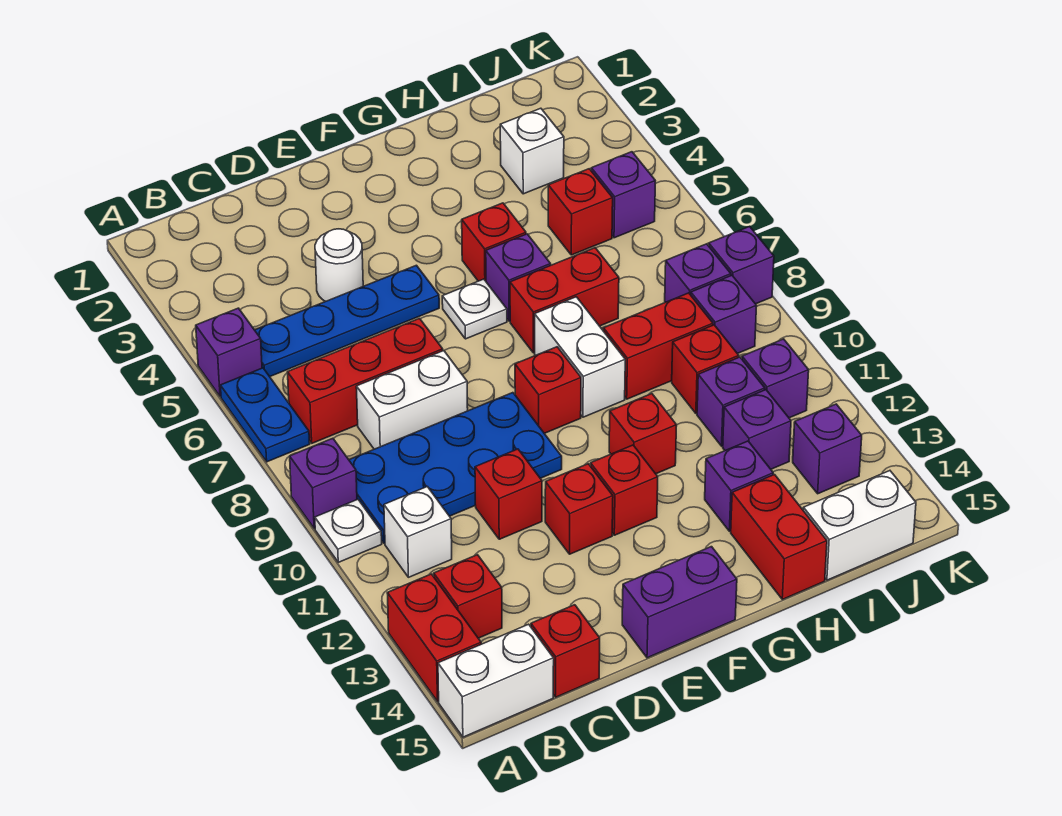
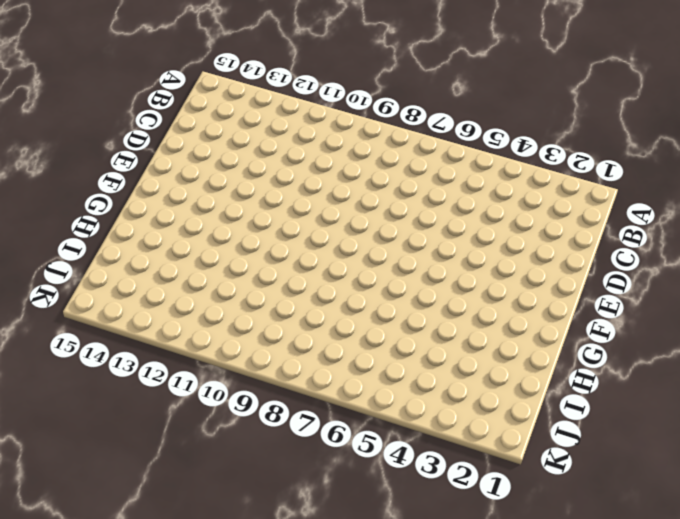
none -> purple 1x1 brick [196,308,262,397]
none -> blue 1x2 plate [220,368,310,462]
none -> purple 1x1 brick [290,438,357,529]
none -> white 1x1 plate [315,499,382,562]

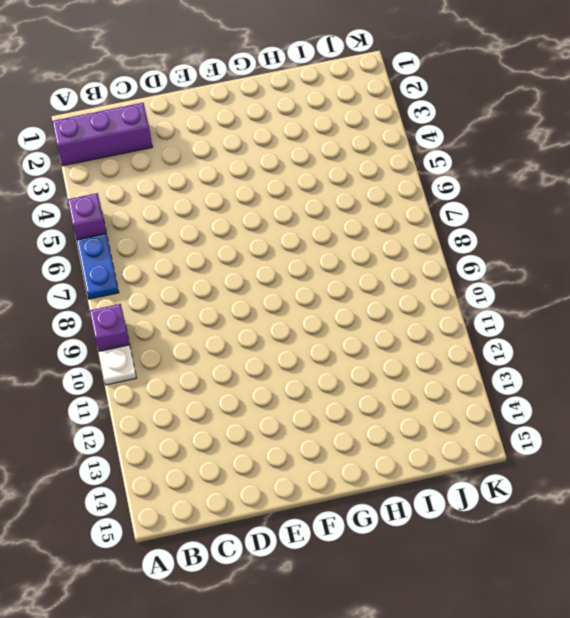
purple 1x3 brick [52,103,152,166] -> none
none -> red 1x2 brick [387,574,481,702]
none -> white 1x2 brick [438,624,554,737]
none -> blue 1x4 plate [255,265,439,377]
none -> red 1x3 brick [288,319,443,443]

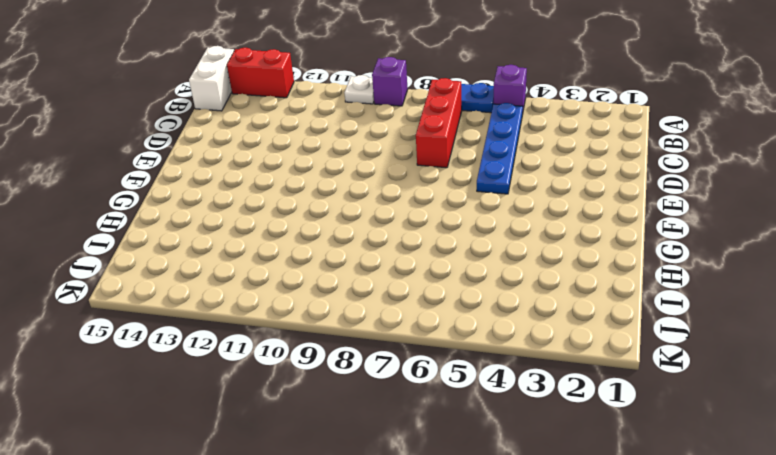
none -> blue 2x4 plate [349,393,562,543]
none -> white 1x1 brick [384,487,452,577]
none -> red 1x1 brick [434,555,502,638]
none -> white 1x2 brick [356,351,468,449]

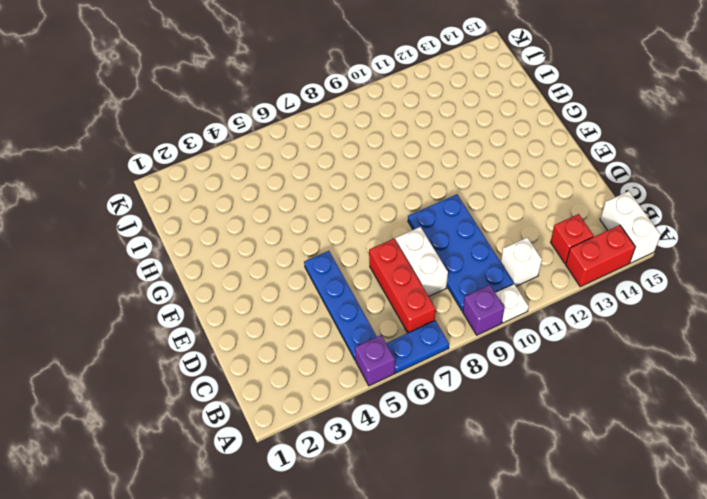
none -> red 1x1 brick [531,605,600,697]
none -> white 1x1 round brick [315,229,363,301]
none -> red 1x1 brick [475,449,542,539]
none -> red 1x1 brick [545,464,613,554]

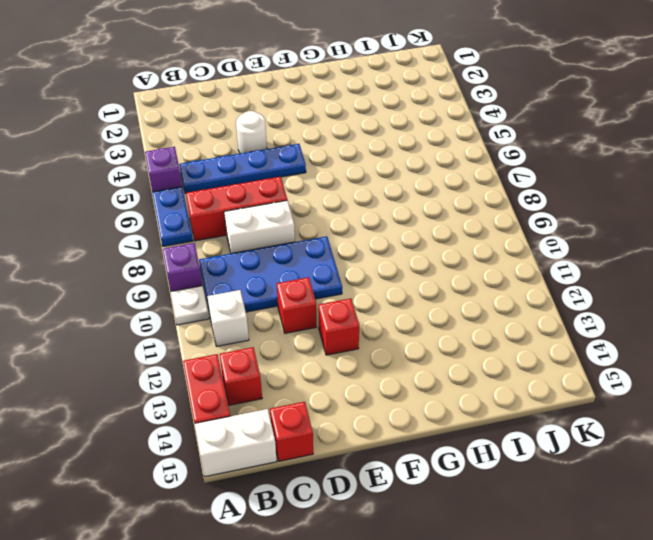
none -> purple 1x2 brick [622,547,737,658]
none -> white 1x1 plate [442,279,507,339]
none -> red 1x1 brick [515,347,581,433]
none -> red 1x1 brick [591,445,658,535]

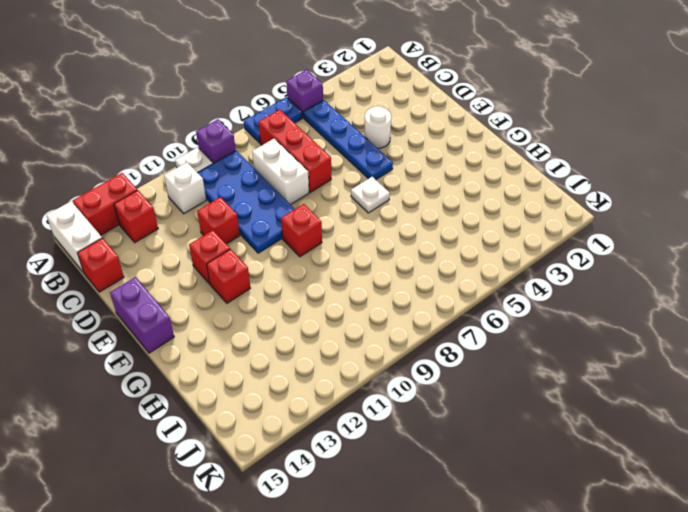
none -> red 1x1 brick [462,203,526,281]
none -> purple 1x1 brick [486,234,551,321]
none -> red 1x2 brick [510,248,619,353]
none -> white 1x2 brick [535,297,625,417]

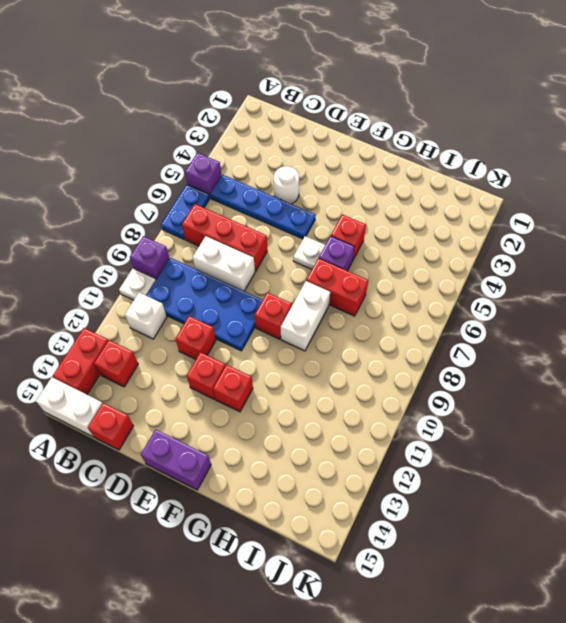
none -> red 1x1 brick [609,394,677,474]
none -> red 1x2 brick [603,293,713,399]
none -> purple 1x1 brick [705,441,773,531]
none -> red 1x2 brick [731,475,827,599]

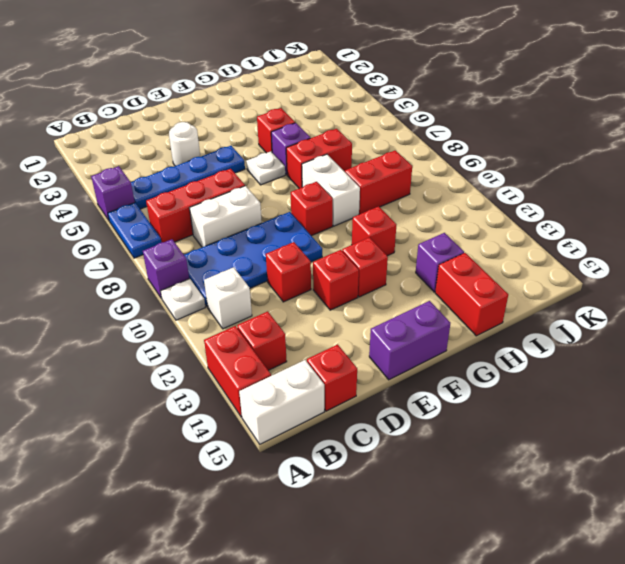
none -> white 1x1 brick [500,108,564,194]
none -> red 1x1 brick [548,169,613,255]
none -> red 1x1 brick [672,325,739,413]
none -> purple 1x1 brick [697,357,765,446]

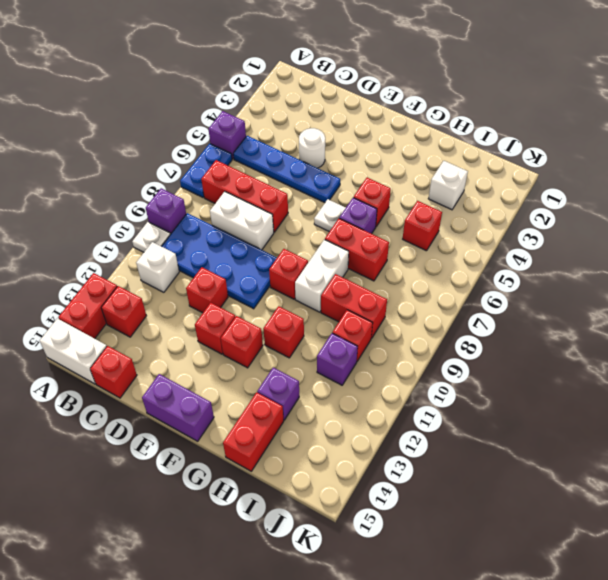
none -> purple 1x1 brick [723,390,791,469]
none -> white 1x2 brick [803,471,916,580]
none -> purple 1x1 brick [591,152,655,238]
none -> purple 1x1 brick [665,244,731,302]

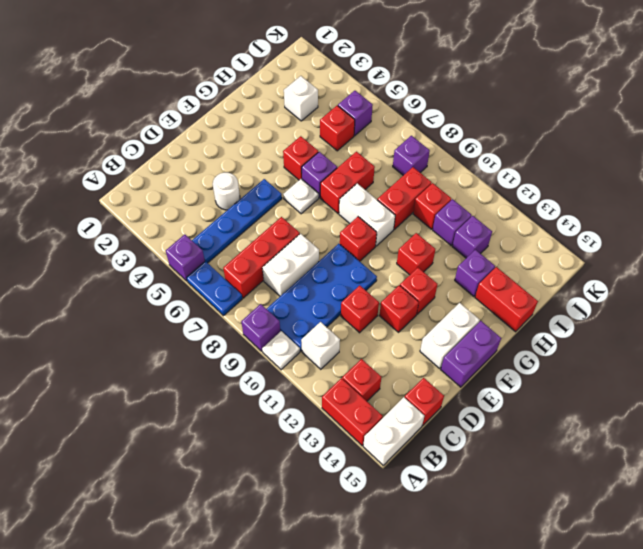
white 1x2 brick [420,303,480,368] -> white 1x2 brick moved to [803,471,916,580]
none -> purple 1x1 brick [691,275,757,354]
none -> purple 1x1 brick [742,339,809,418]
none -> purple 1x1 brick [793,404,862,494]
none -> purple 1x1 brick [709,227,774,304]

